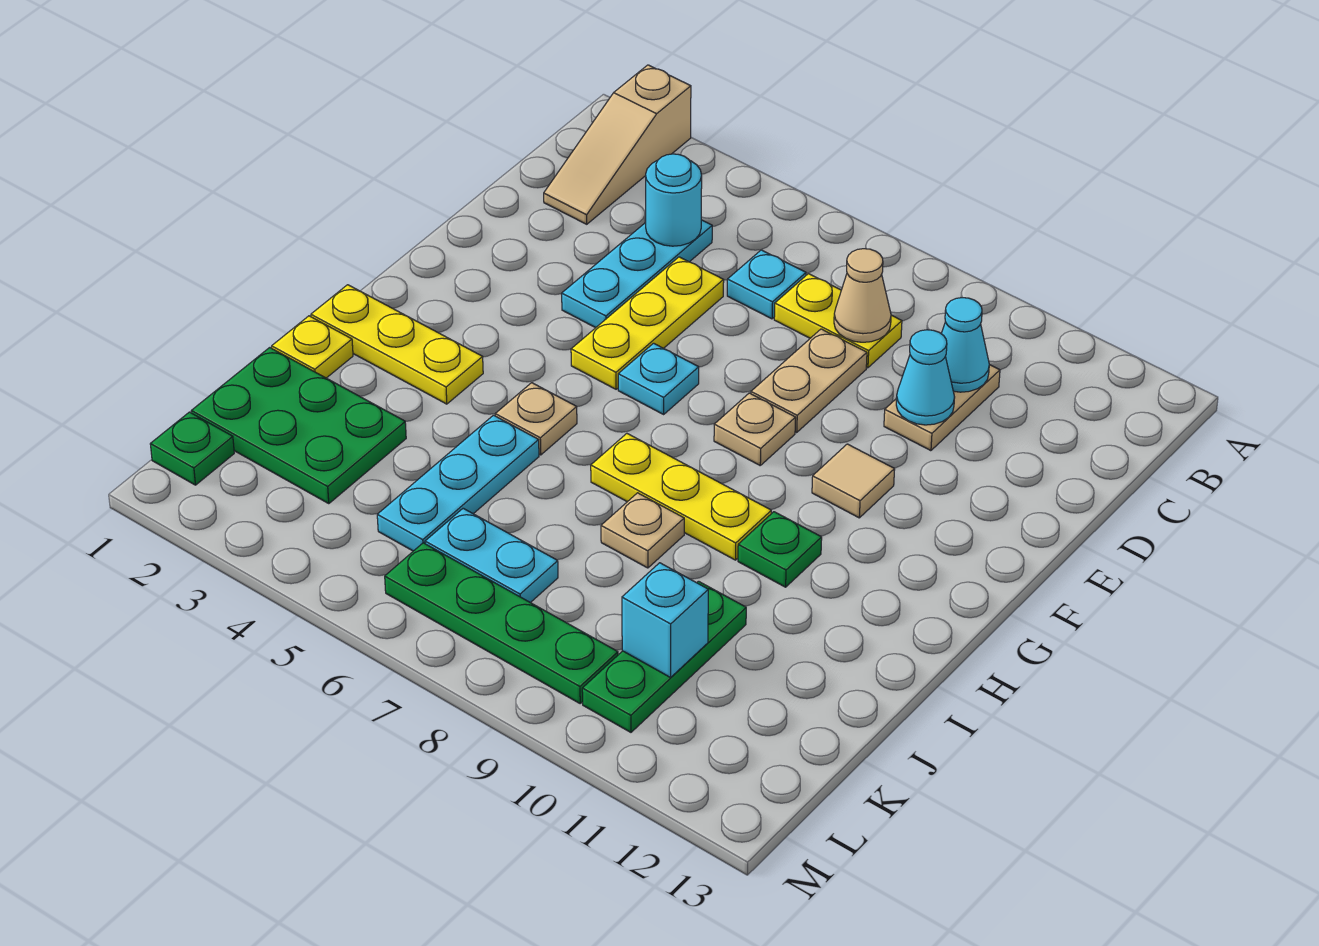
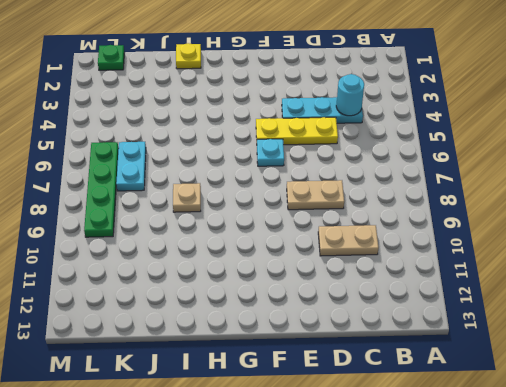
none -> tan 1x3 slope [544,65,691,224]
none -> cyan 1x1 plate [727,250,806,319]
none -> yellow 1x2 plate [774,274,902,368]

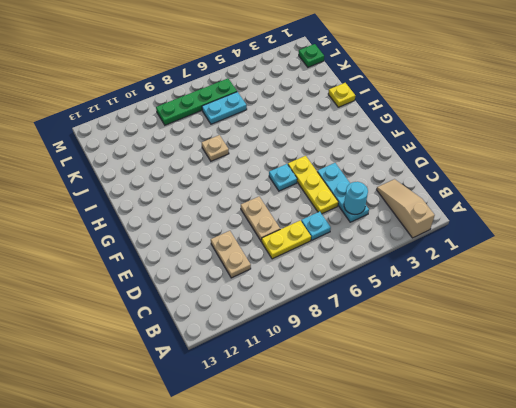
none -> tan 1x1 plate [714,393,796,465]
none -> tan 1x1 tile [812,444,895,518]
none -> yellow 1x3 plate [311,285,483,404]

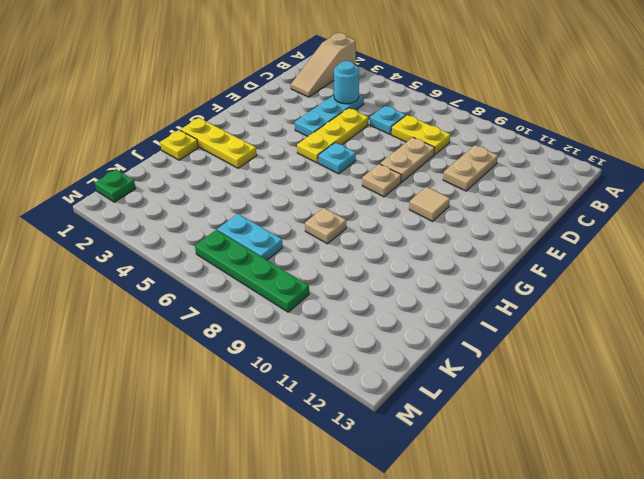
none -> tan 1x1 plate [495,383,577,455]
none -> yellow 1x3 plate [591,434,771,560]
none -> green 1x1 plate [738,512,822,587]

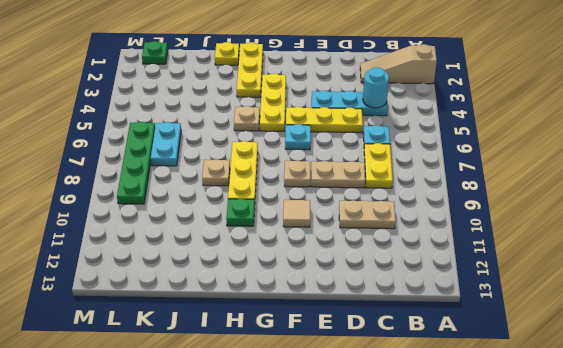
yellow 1x3 plate [260,74,286,131] -> none
none -> cyan 1x3 plate [377,415,539,551]
none -> green 2x3 plate [191,348,406,504]
none -> green 1x3 plate [582,581,746,732]

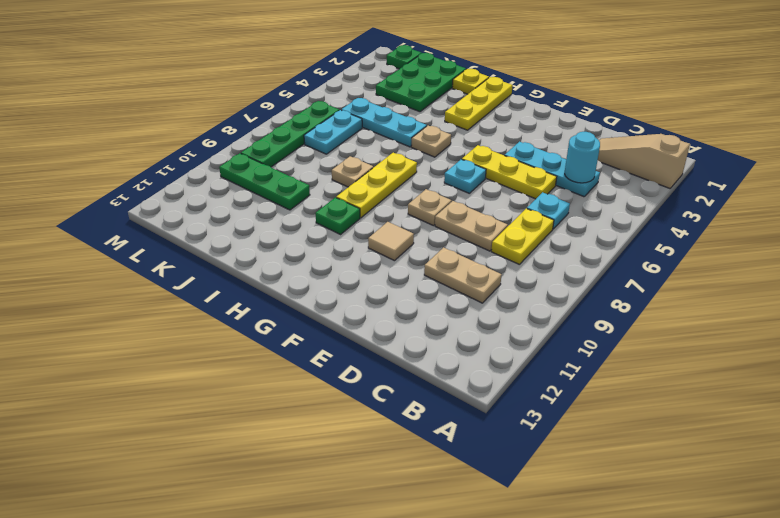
none -> tan 1x1 cone [834,249,891,342]
none -> cyan 1x1 cone [941,298,989,392]
none -> cyan 1x1 cone [896,330,955,425]

